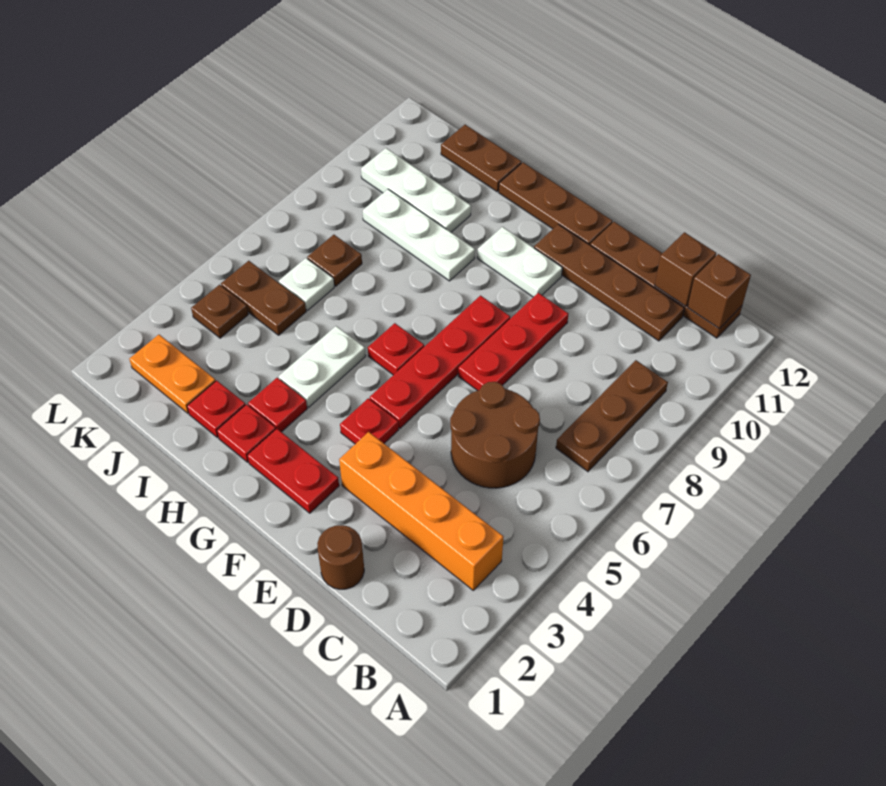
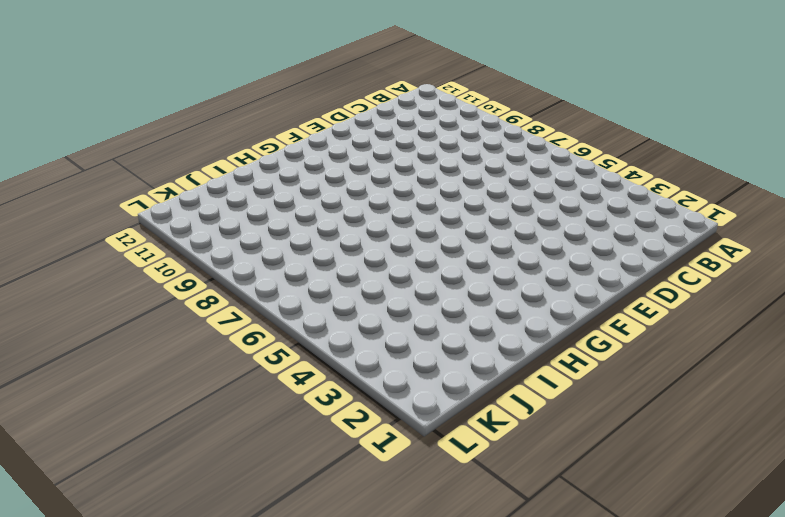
none -> orange 1x4 brick [339,432,503,590]
none -> brown 1x3 plate [556,360,668,471]
none -> brown 1x4 plate [590,222,742,338]

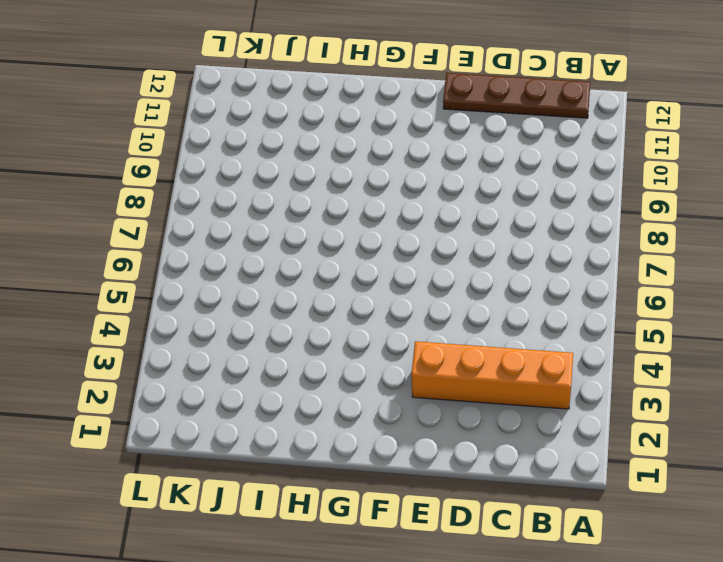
none -> brown 1x3 plate [556,360,668,471]
none -> brown 2x2 round brick [450,382,540,488]
none -> brown 1x4 plate [534,224,685,341]

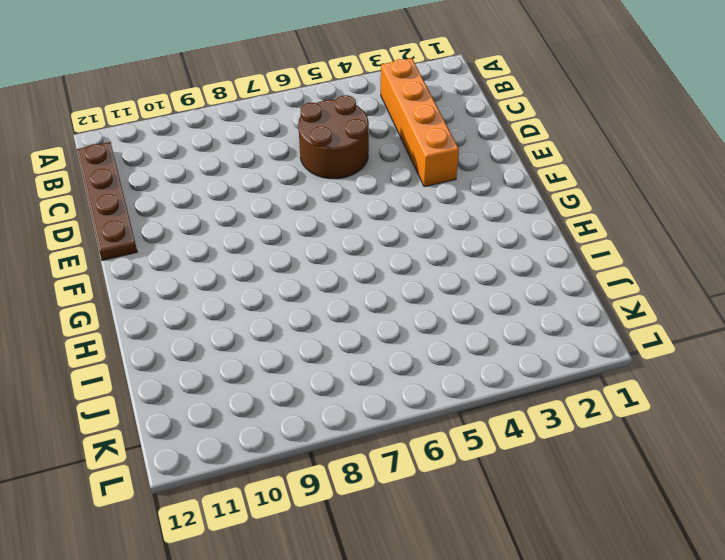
none -> brown 1x3 plate [556,360,668,471]
none -> brown 1x4 plate [534,224,685,341]
none -> brown 1x1 round brick [317,525,364,589]

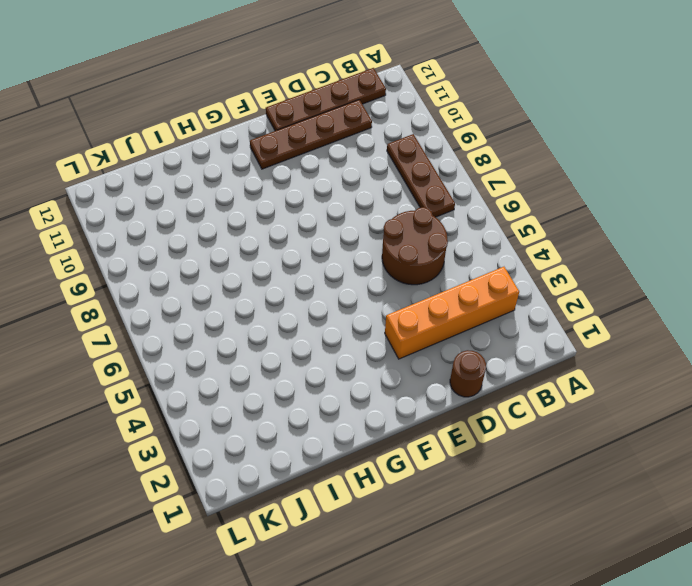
none -> red 1x3 plate [458,293,568,391]
none -> red 1x2 plate [247,429,339,513]
none -> red 1x1 plate [340,398,399,444]

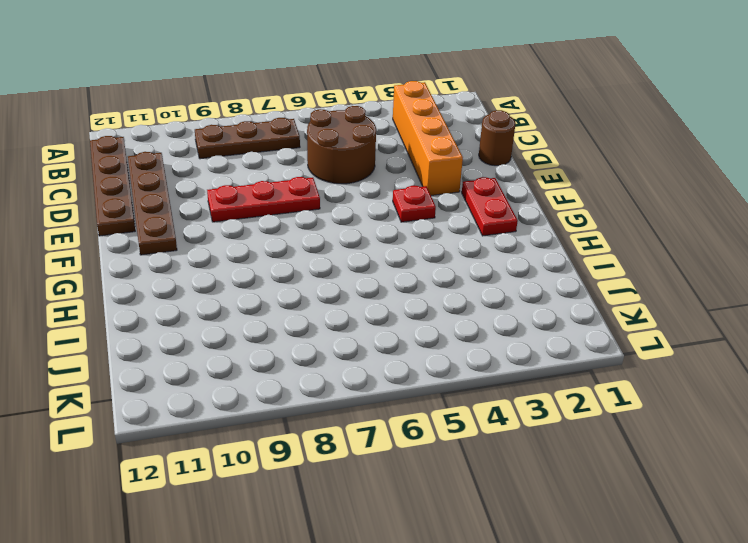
none -> red 1x4 plate [370,296,510,428]
none -> white 1x2 plate [477,227,562,297]
none -> brown 1x3 plate [499,162,612,245]

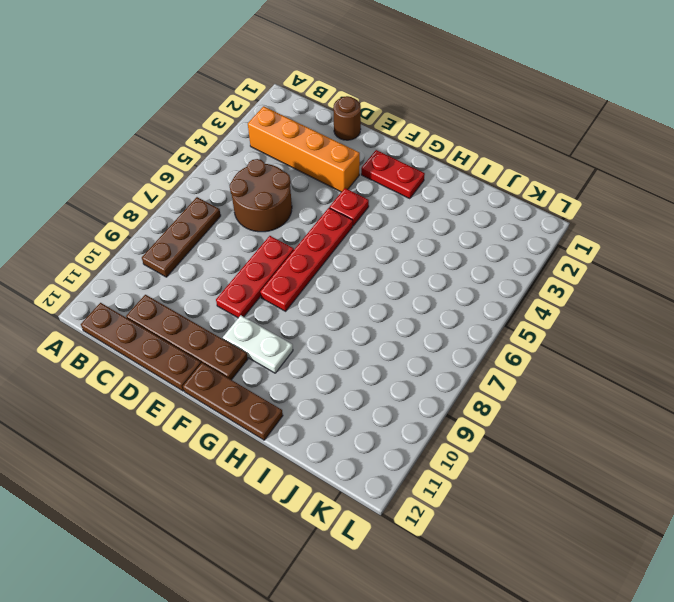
none -> red 1x1 plate [368,323,424,375]
none -> red 1x1 plate [217,404,276,462]
none -> red 1x1 plate [248,378,307,432]

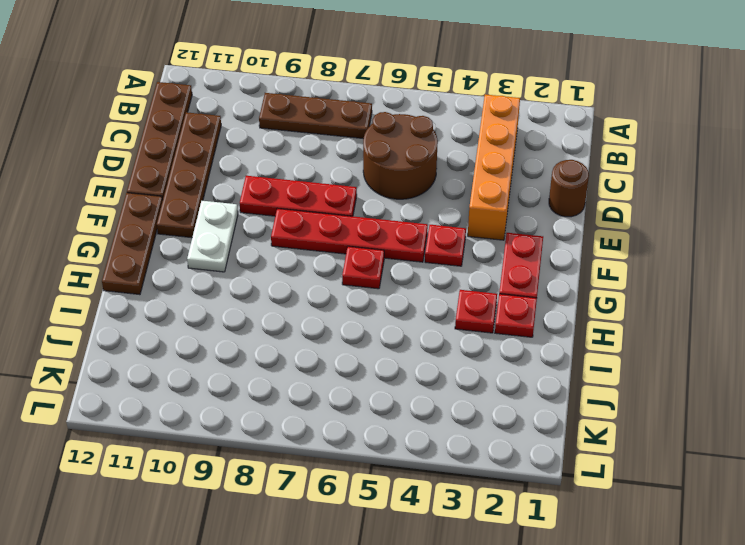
none -> white 1x2 plate [279,326,366,407]
none -> white 1x3 plate [363,189,475,281]
none -> red 1x1 plate [187,381,245,437]

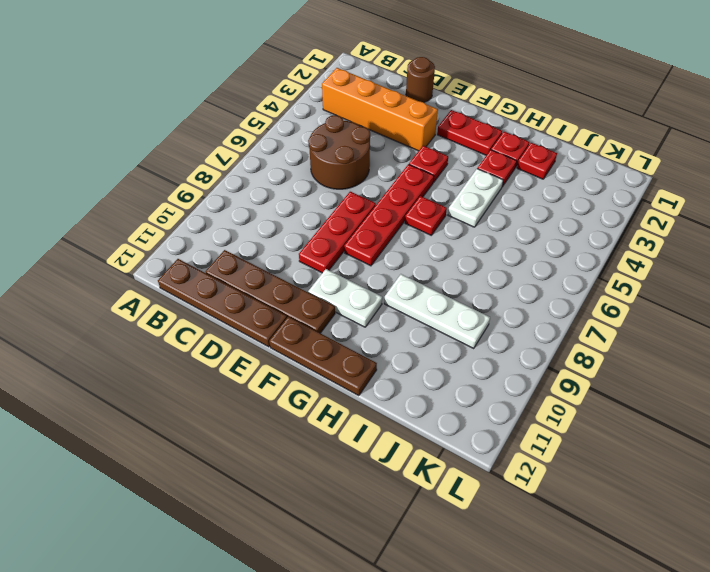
none -> brown 1x3 plate [556,360,668,471]
none -> white 1x3 plate [361,148,471,232]
none -> brown 1x2 plate [441,125,521,192]

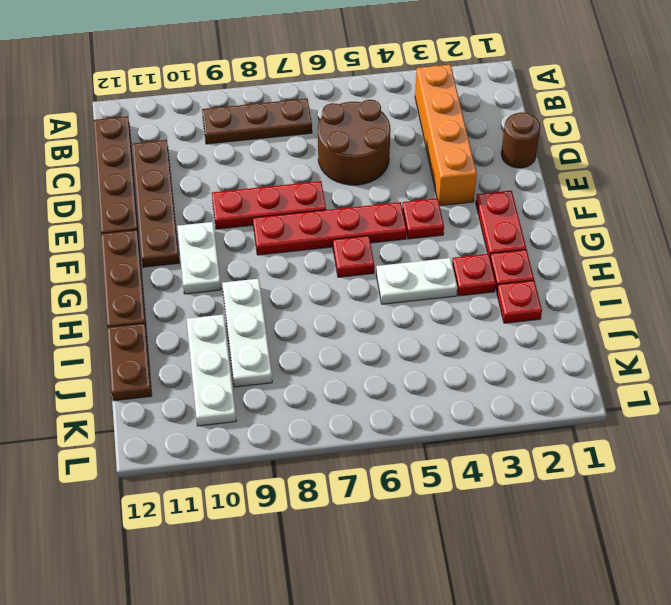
none -> orange 1x2 plate [129,335,216,413]
none -> brown 1x2 plate [221,261,306,335]
none -> white 1x1 plate [279,258,334,310]

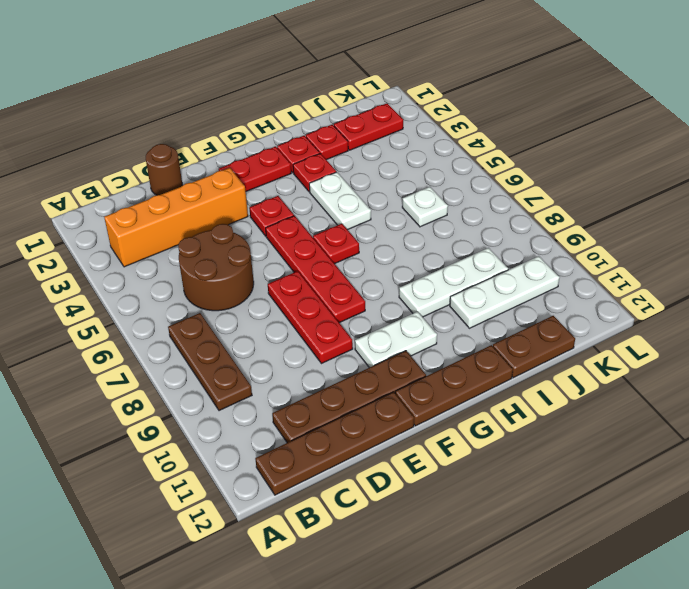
red 1x2 plate [334,104,403,150] -> orange 1x2 plate [129,335,216,413]
none -> brown 1x2 plate [221,261,306,335]
none -> brown 1x1 plate [307,235,362,286]
none -> brown 1x1 plate [191,285,248,338]

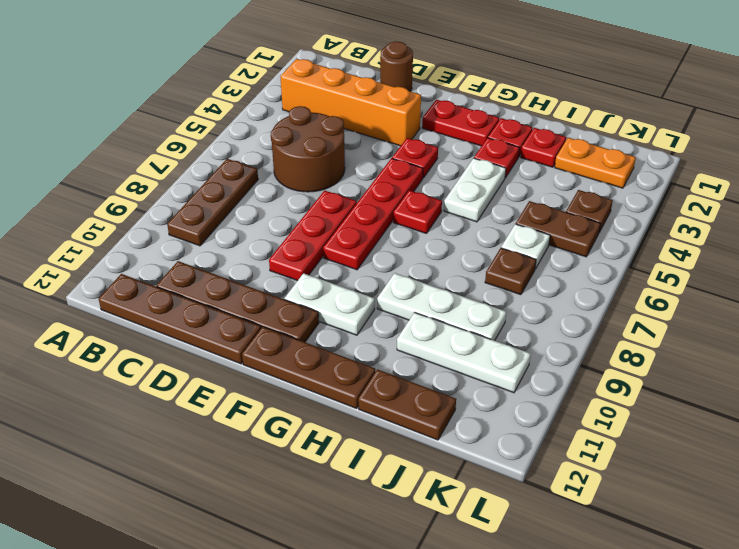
none -> brown 1x1 brick [688,254,751,329]
none -> brown 1x1 brick [655,232,716,306]

